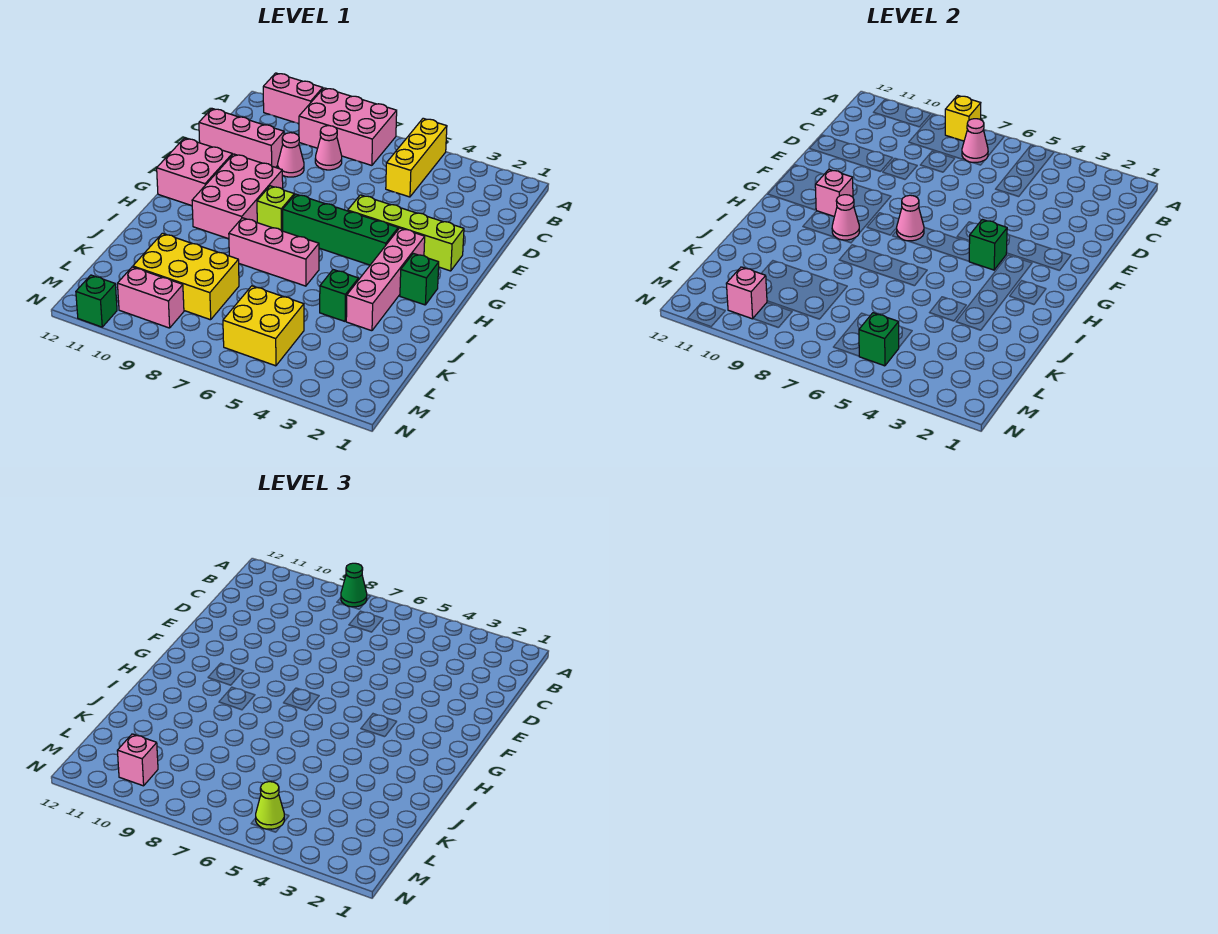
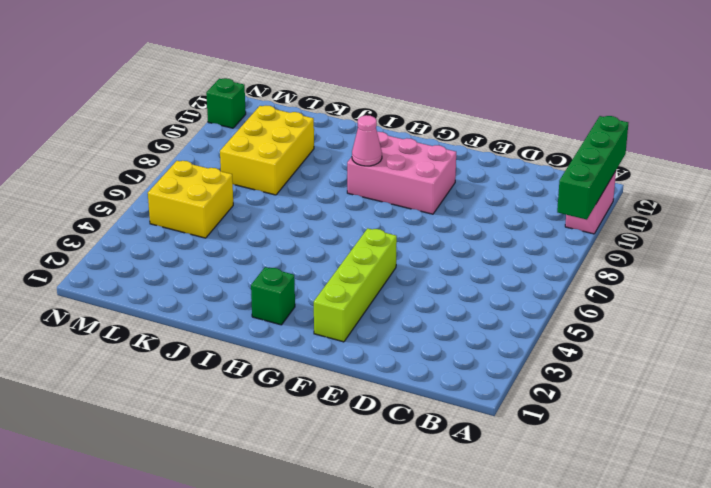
green 1x4 brick [557,116,628,220] -> green 1x4 brick moved to [283,194,398,265]
none -> yellow 1x3 brick [386,118,447,197]
none -> pink 2x3 brick [299,88,397,165]
none -> pink 1x1 cone [315,126,342,170]
none -> pink 1x1 cone [278,133,304,177]

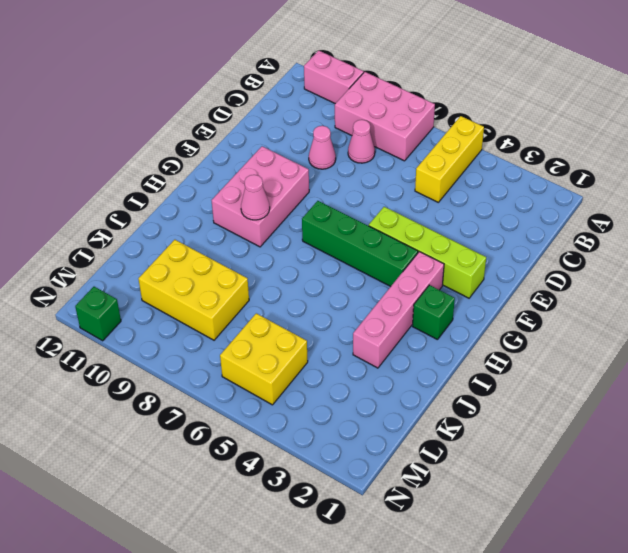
none -> pink 1x3 brick [199,109,284,167]
none -> pink 2x2 brick [157,138,232,206]
none -> lime 1x1 brick [257,186,294,231]
none -> pink 1x3 brick [229,218,319,286]

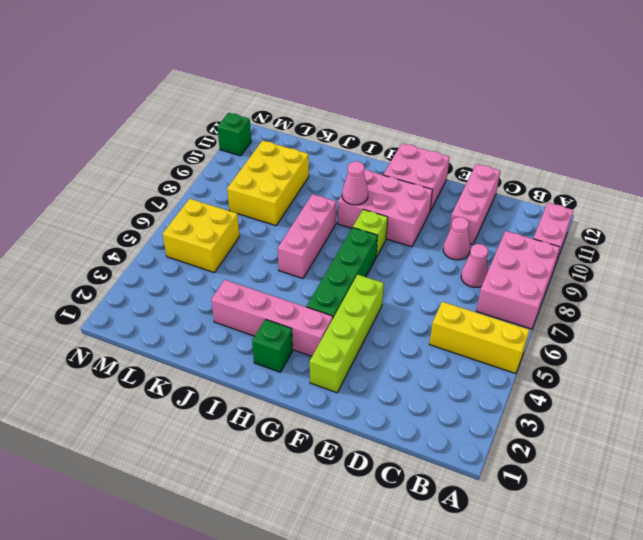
none -> green 1x1 brick [320,270,359,321]
none -> pink 1x2 brick [117,267,184,328]
none -> yellow 1x1 brick [945,95,981,141]
none -> pink 1x1 cone [962,119,988,162]

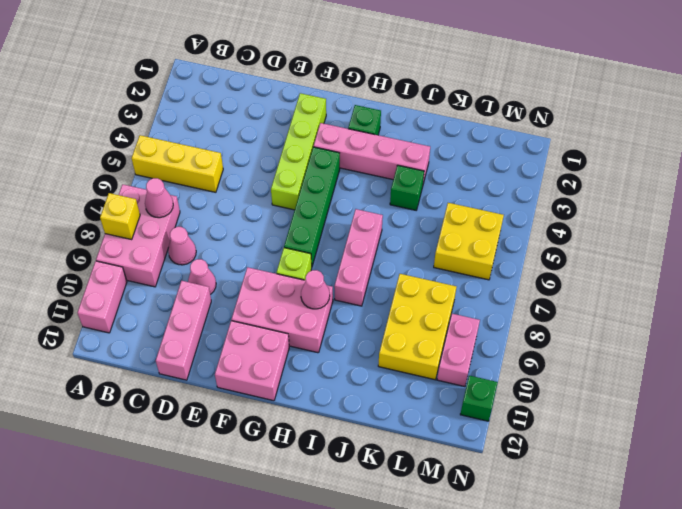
none -> green 1x1 brick [969,219,1007,270]
none -> pink 1x1 cone [897,195,924,241]
none -> pink 1x1 brick [815,169,853,217]
none -> green 1x1 brick [859,313,899,366]

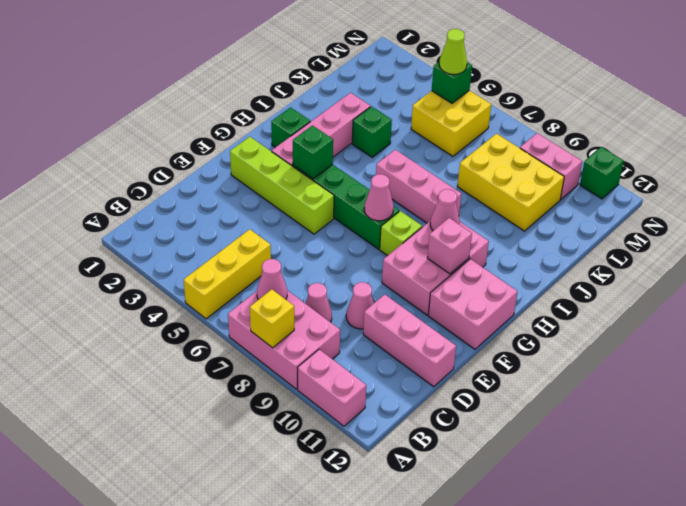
none -> pink 1x1 brick [726,267,767,319]
none -> green 1x1 cone [341,563,367,607]
none -> pink 1x1 brick [117,734,158,786]

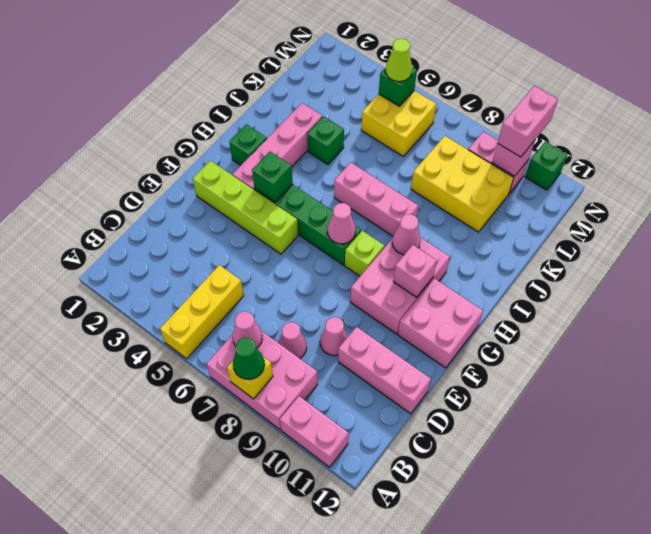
pink 1x2 brick [498,86,558,157] -> pink 1x1 brick [117,734,158,786]

